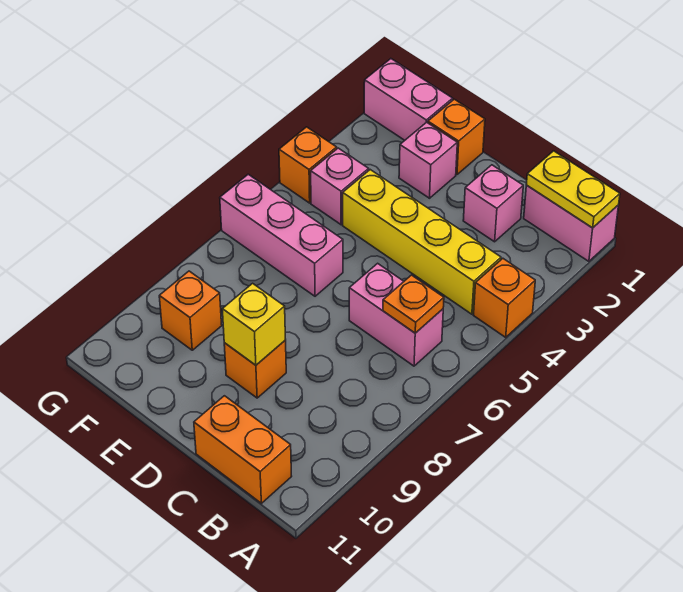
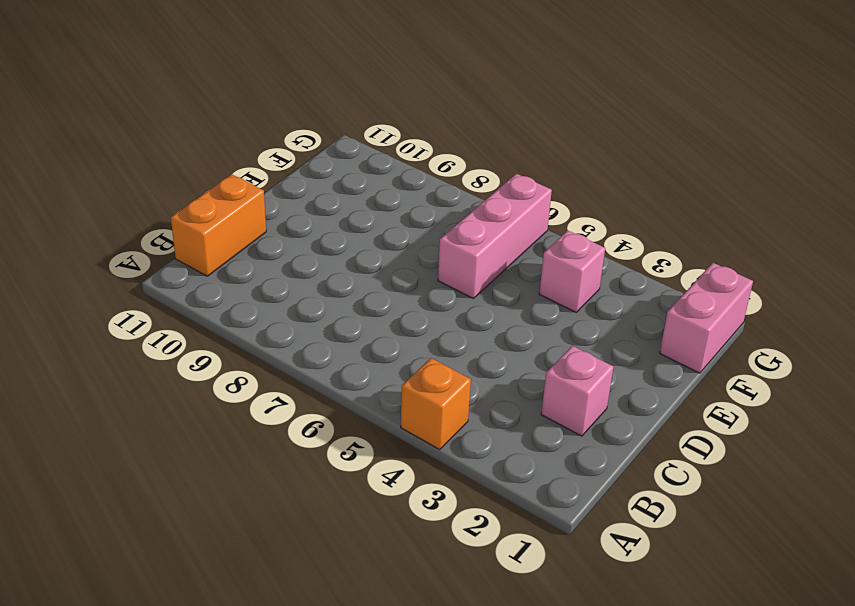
none -> pink 1x2 brick [524,185,619,261]
none -> yellow 1x4 brick [343,170,501,314]
none -> pink 1x2 brick [349,263,443,366]

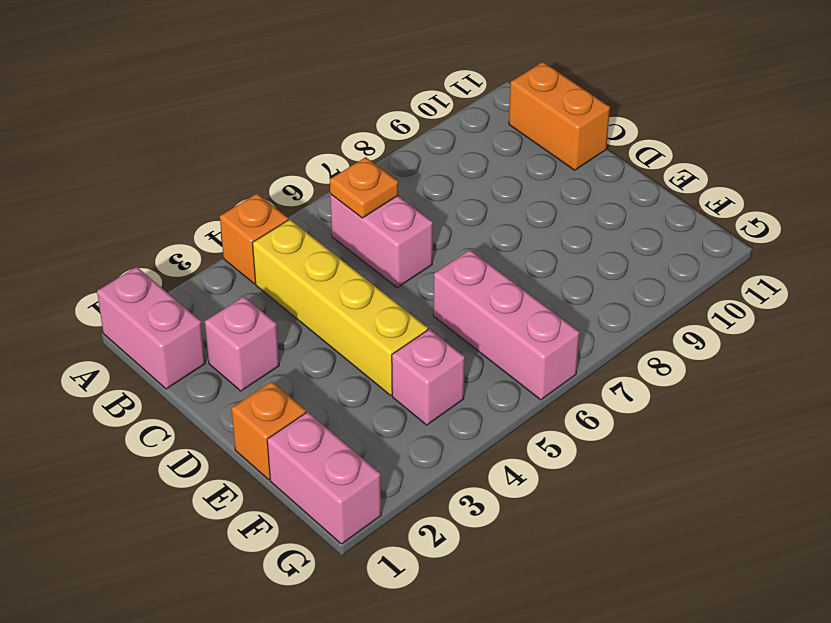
none -> orange 1x1 brick [224,341,286,398]
none -> pink 1x1 brick [399,122,457,198]
none -> orange 1x1 brick [159,271,222,350]

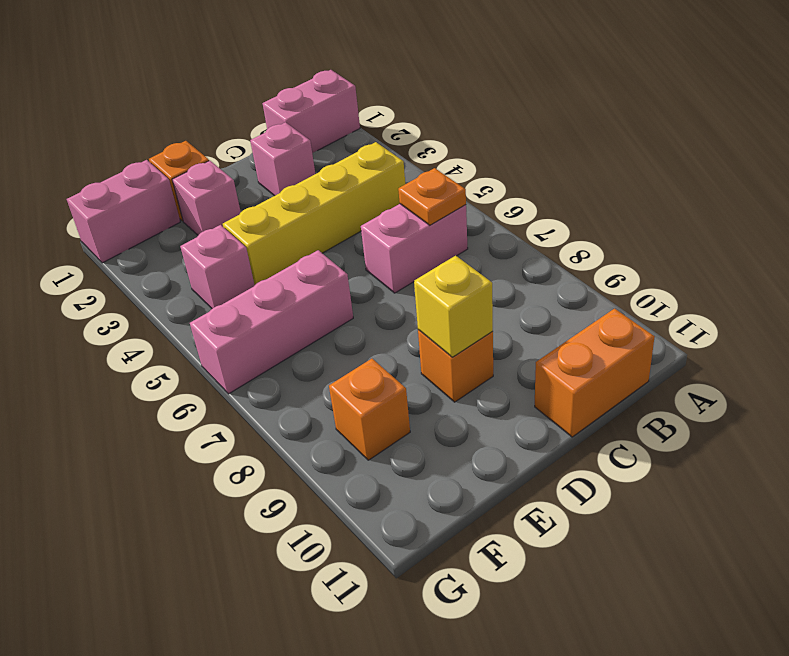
none -> orange 1x1 brick [474,258,535,337]
none -> orange 1x1 brick [279,127,337,203]
none -> yellow 1x2 plate [526,151,620,228]

